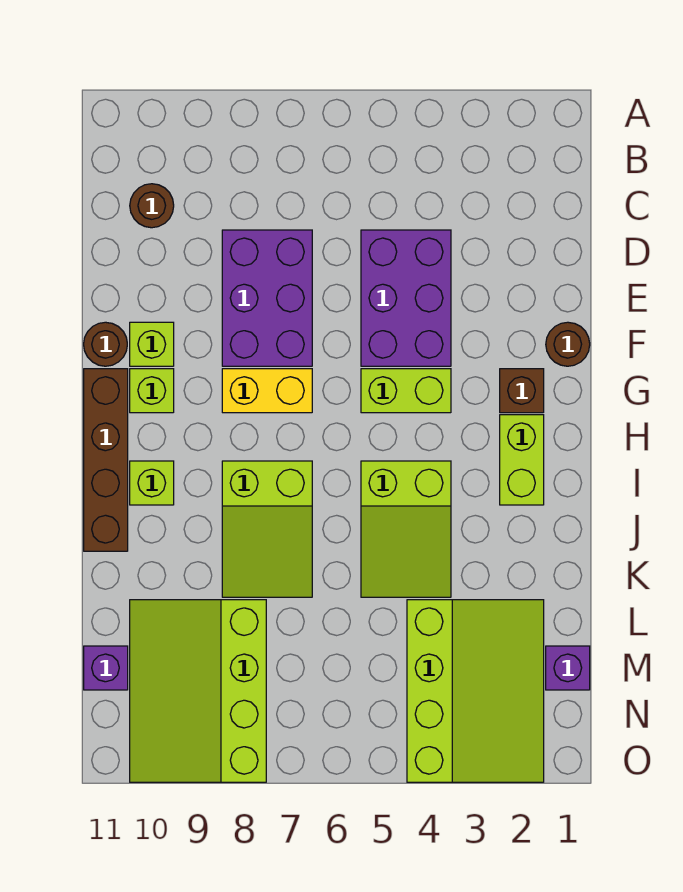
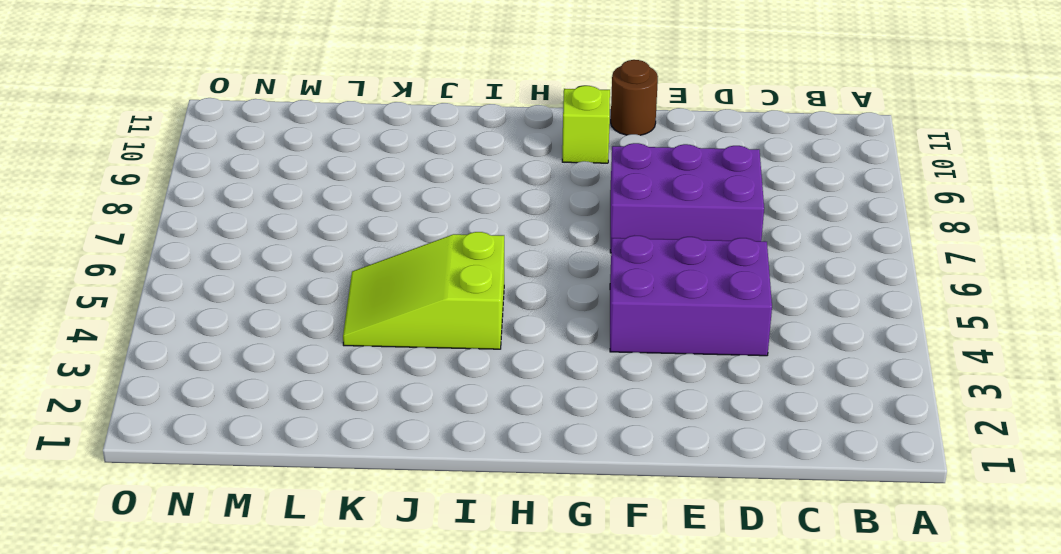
none -> brown 1x1 round brick [130,184,174,228]
none -> brown 1x1 round brick [546,322,590,366]
none -> lime 1x1 brick [130,322,174,366]

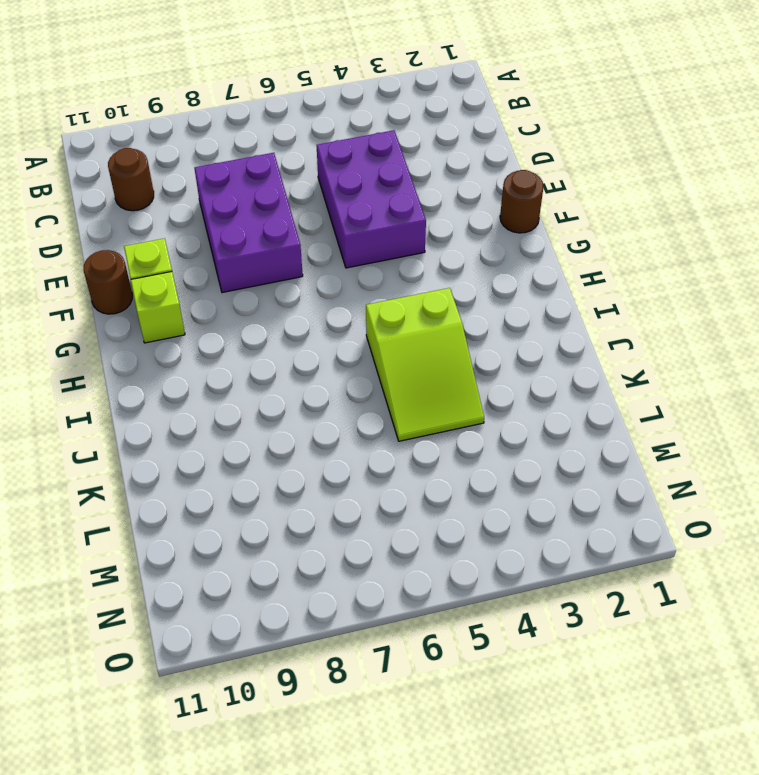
none -> brown 1x1 brick [500,369,544,413]
none -> lime 1x2 brick [361,369,451,413]
none -> yellow 1x2 brick [222,369,312,413]

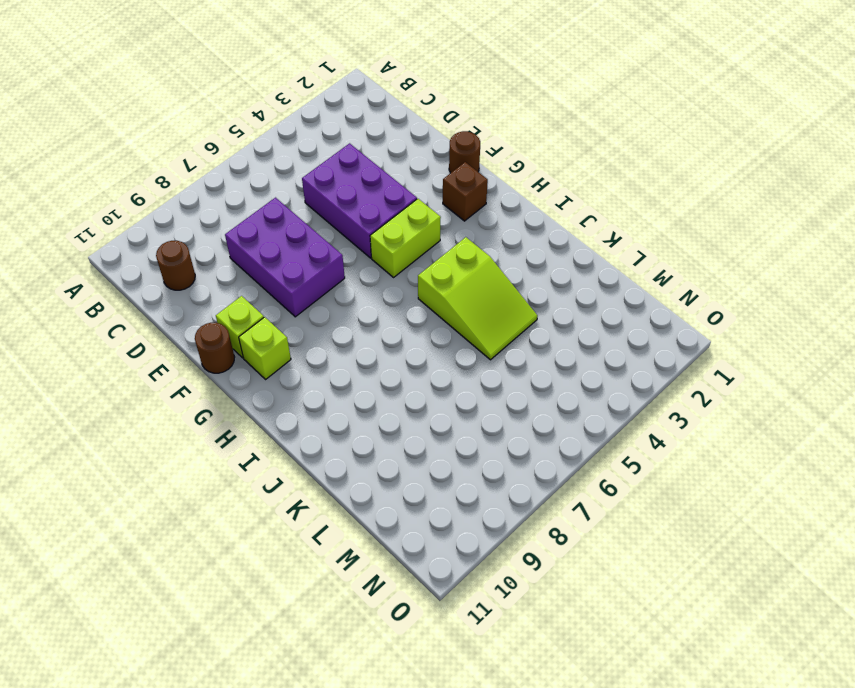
none -> yellow 1x2 brick [222,369,312,413]
none -> brown 1x4 brick [84,369,128,551]
none -> lime 1x2 brick [500,415,544,505]

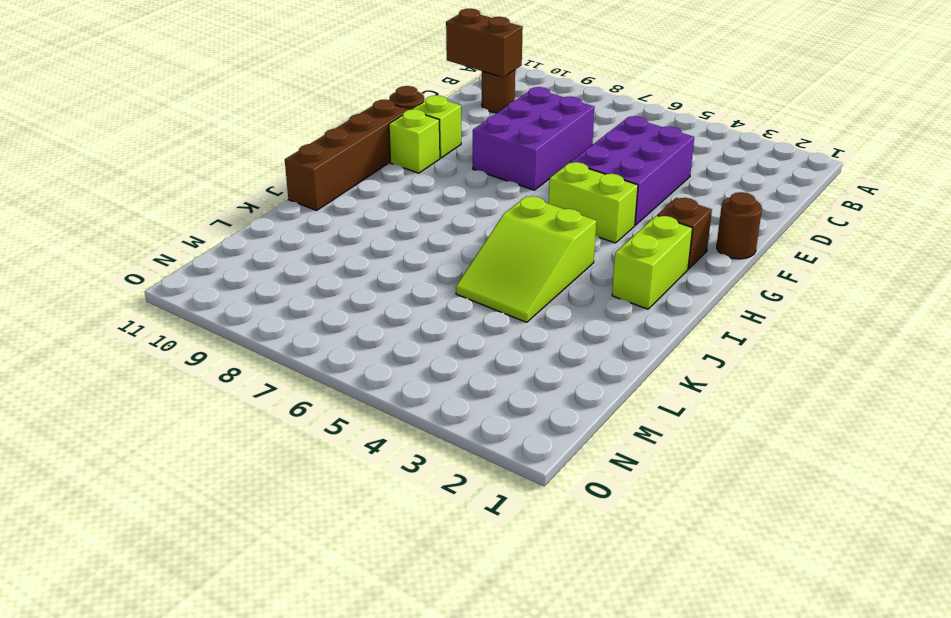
brown 1x2 brick [446,9,523,77] -> none
none -> yellow 1x2 brick [222,369,312,413]
none -> lime 2x3 slope [222,461,312,597]
none -> lime 1x1 brick [130,461,174,505]

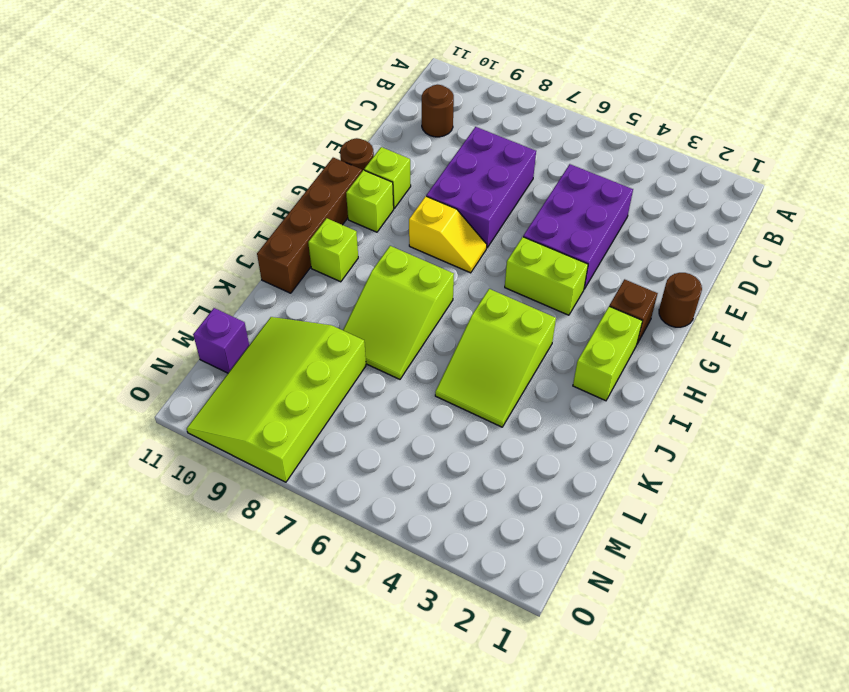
yellow 1x2 slope [409,196,487,273] -> yellow 1x2 brick [222,369,312,413]
none -> lime 3x4 slope [407,600,544,782]
none -> purple 1x1 brick [546,646,590,690]

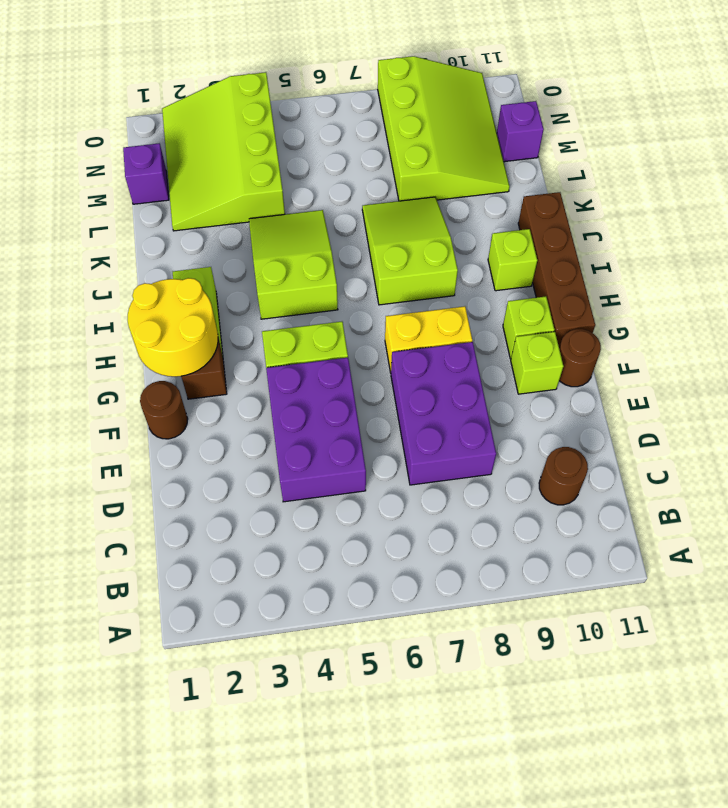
yellow 2x2 round brick [128,278,218,377] -> none

